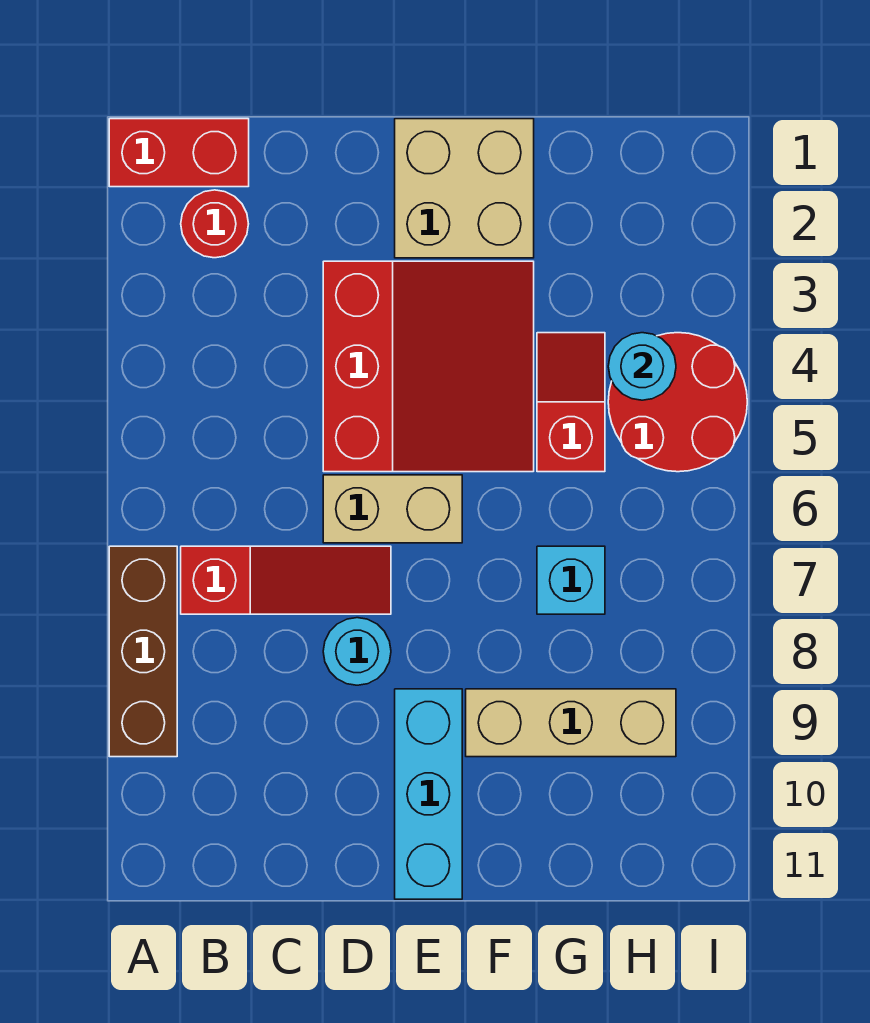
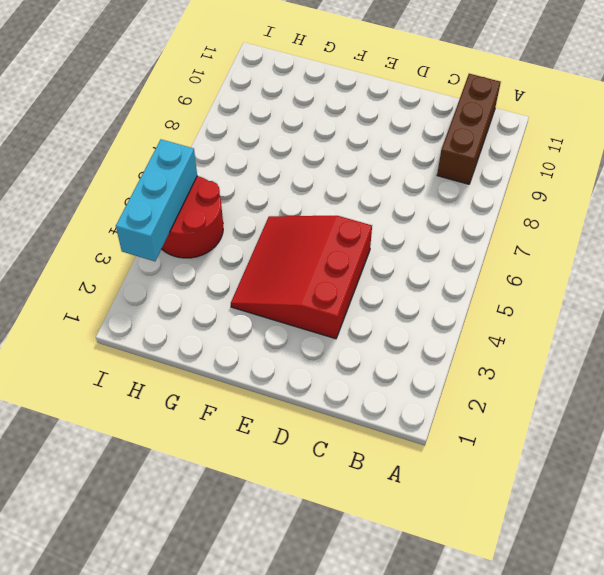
brown 1x3 brick [437,74,501,184] -> brown 1x3 brick moved to [109,546,177,757]
cyan 1x3 brick [116,139,197,261] -> cyan 1x3 brick moved to [395,689,462,899]
none -> red 1x2 brick [109,119,249,187]
none -> red 1x1 round brick [181,190,248,258]
none -> red 1x3 slope [181,546,391,614]

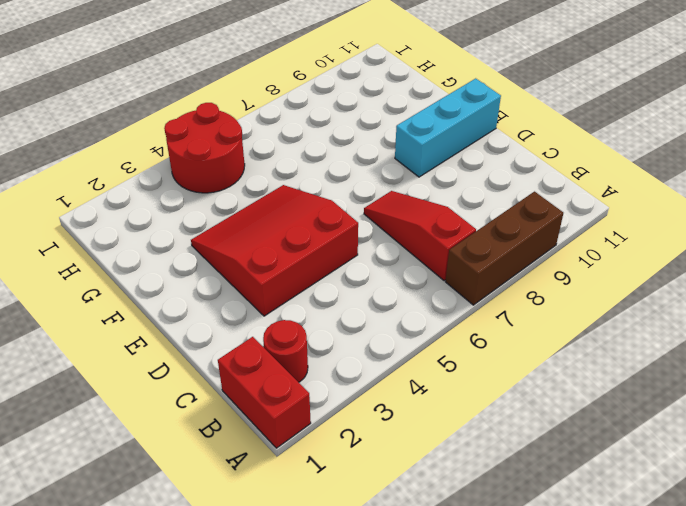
none -> tan 1x2 brick [323,475,462,543]
none -> cyan 1x1 round brick [323,618,391,685]
none -> tan 2x2 brick [395,119,534,258]

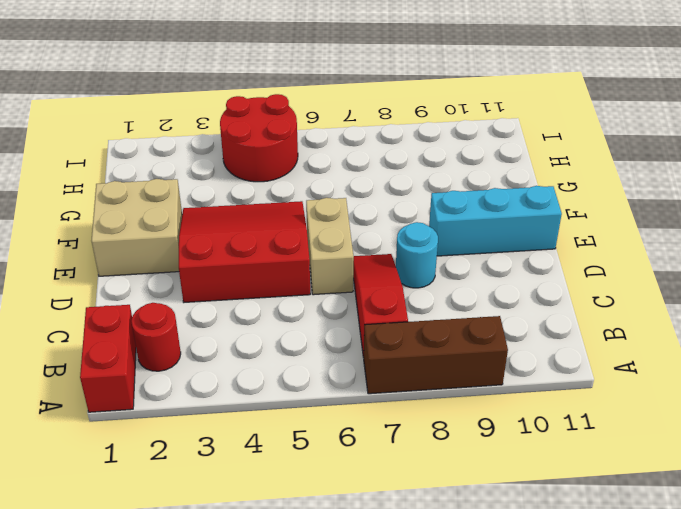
none -> tan 1x3 brick [466,689,676,757]
none -> red 1x2 slope [537,333,605,472]
none -> cyan 1x1 brick [537,546,605,614]

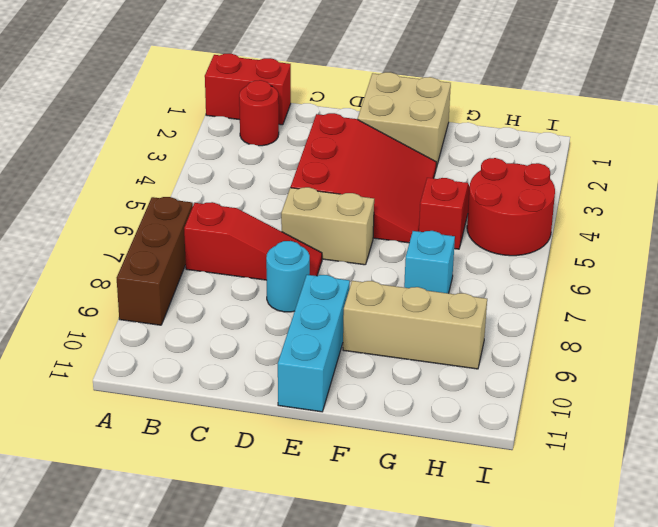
none -> cyan 1x1 round brick [608,333,676,400]

